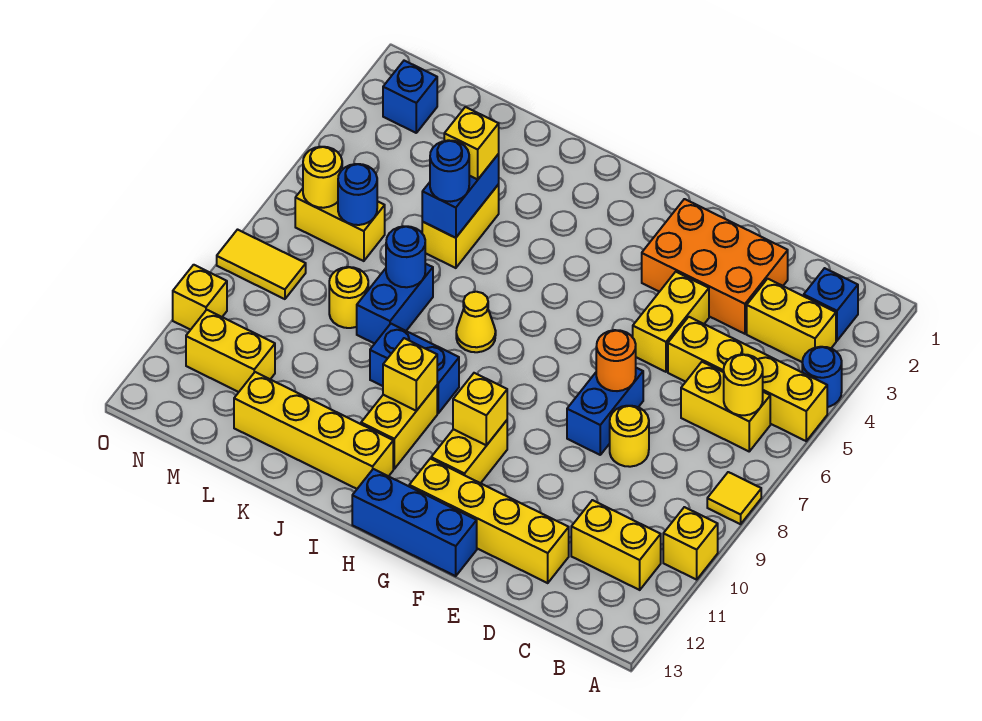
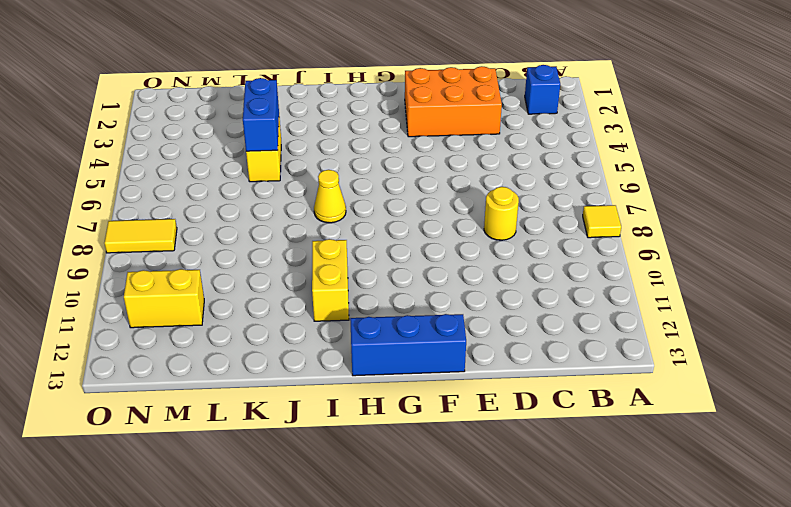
none -> blue 1x1 round brick [802,347,842,407]
none -> yellow 1x4 brick [668,317,827,441]
none -> yellow 1x1 brick [663,507,718,580]
none -> yellow 1x2 brick [747,279,836,362]

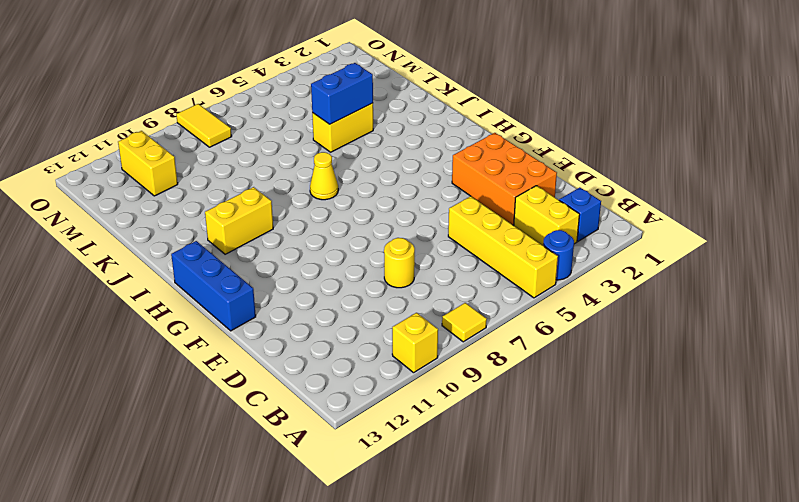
none -> yellow 1x2 brick [681,362,770,451]
none -> yellow 1x2 brick [571,500,661,590]
none -> yellow 1x4 brick [409,459,569,583]
none -> yellow 1x2 brick [633,272,709,372]

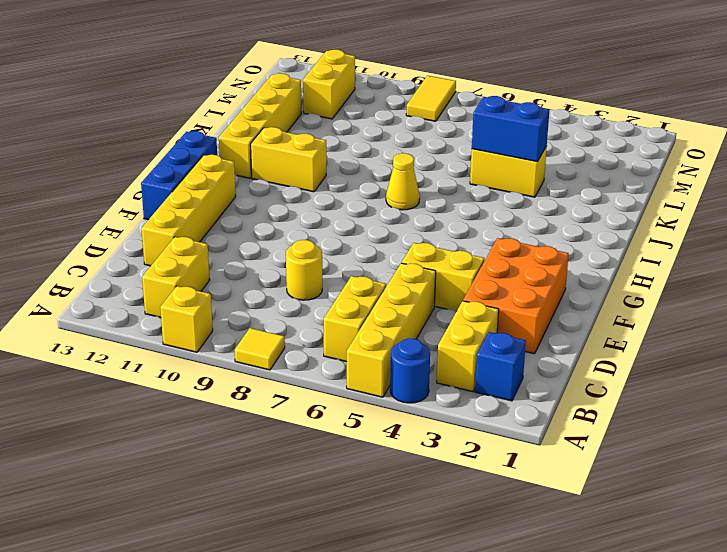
none -> blue 1x2 brick [567,368,643,455]
none -> yellow 1x2 brick [431,420,507,483]
none -> blue 1x2 brick [370,324,459,413]
none -> blue 1x2 brick [357,264,433,344]

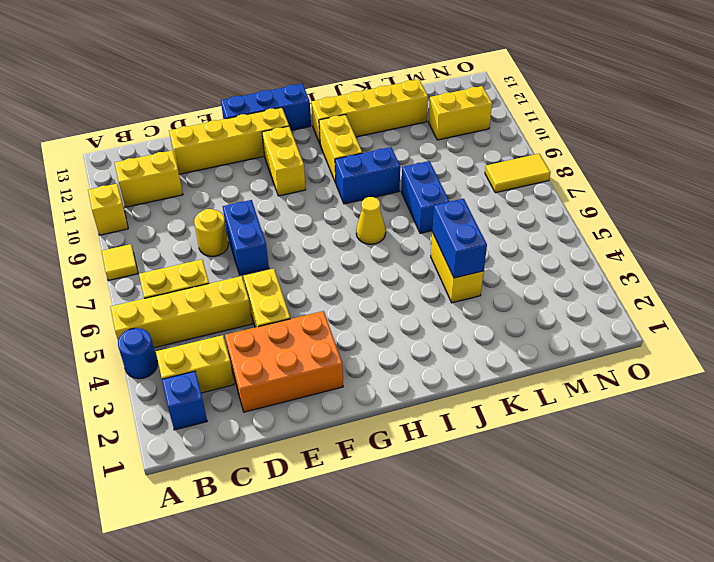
none -> yellow 1x1 round brick [329,267,369,328]
none -> yellow 1x2 brick [295,188,385,261]
none -> blue 1x1 brick [383,61,437,133]
none -> yellow 1x1 brick [173,265,227,330]

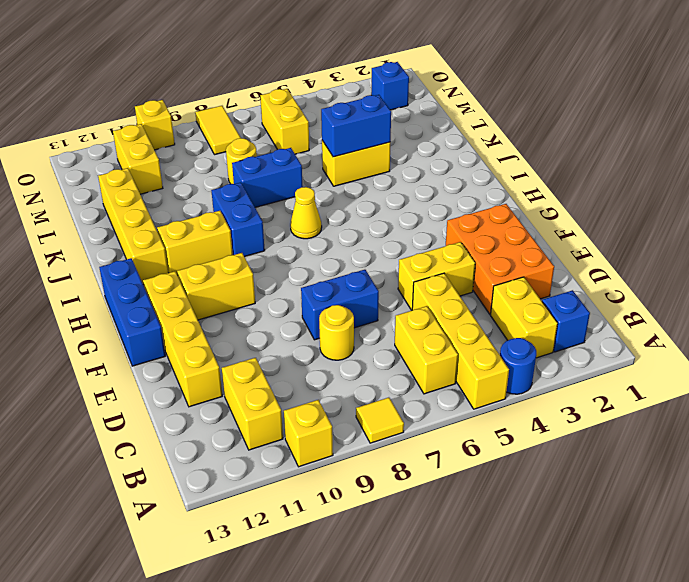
none -> yellow 1x1 round brick [724,354,763,415]
none -> orange 1x1 round brick [596,330,636,391]
none -> yellow 1x1 brick [453,373,507,445]
none -> yellow 1x1 brick [383,338,437,411]

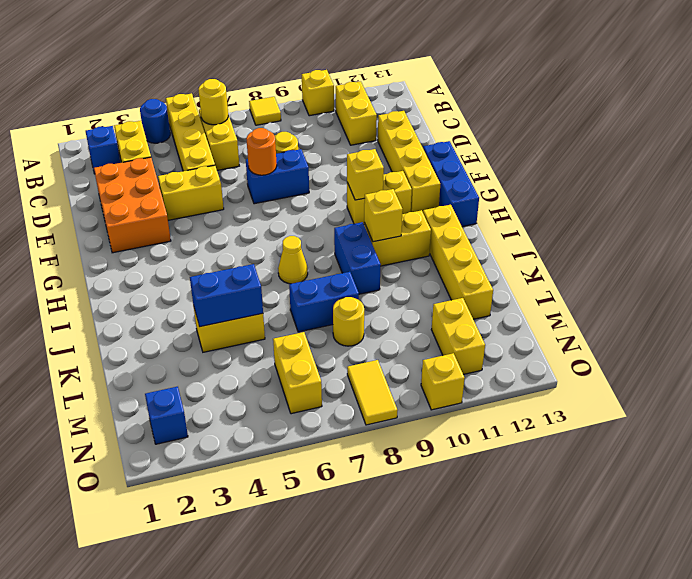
none -> blue 1x1 round brick [386,226,425,287]
none -> blue 1x1 round brick [338,164,377,225]
none -> yellow 1x1 round brick [303,147,342,208]
none -> yellow 1x1 brick [444,107,499,179]

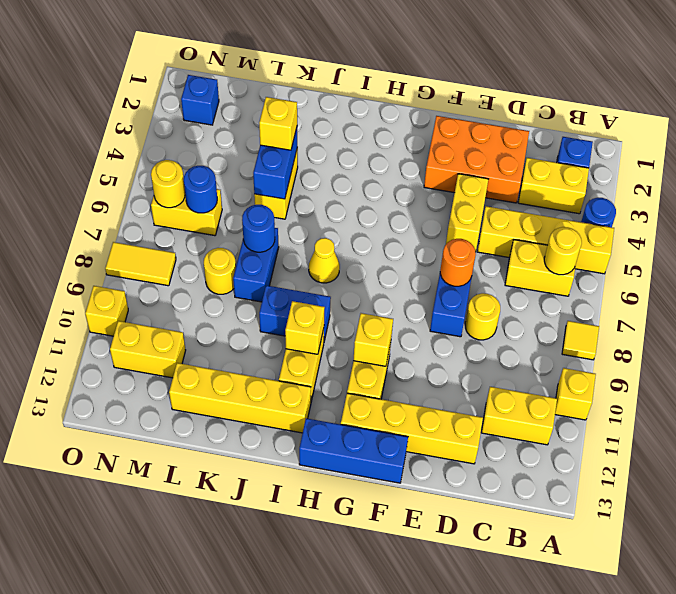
none -> blue 1x1 round brick [430,140,469,202]

